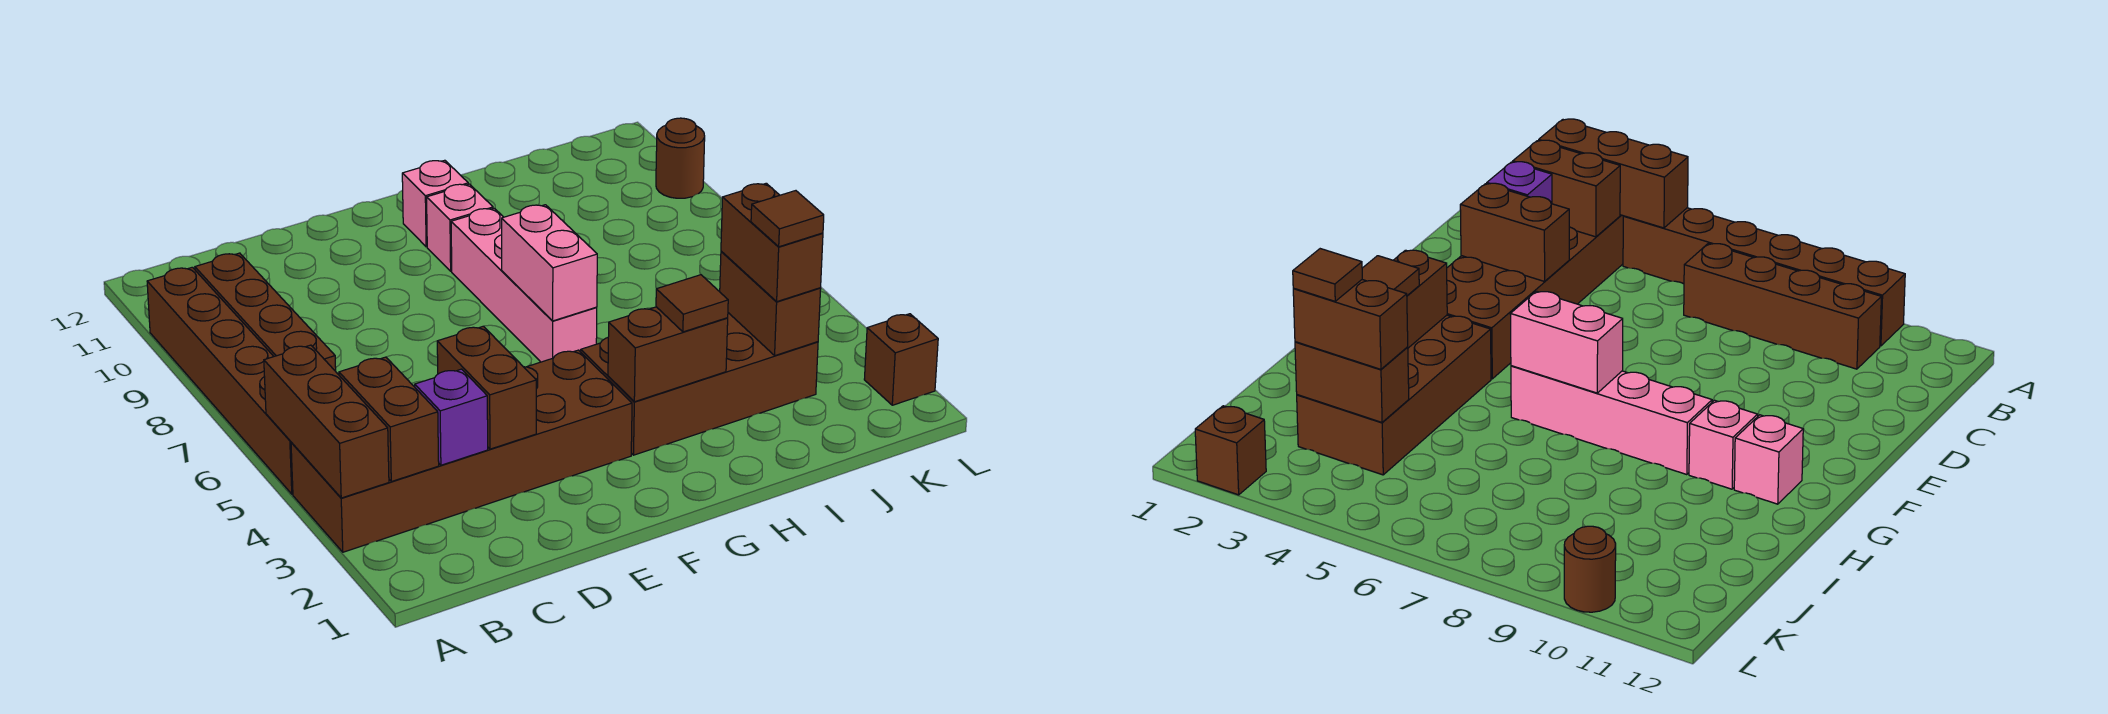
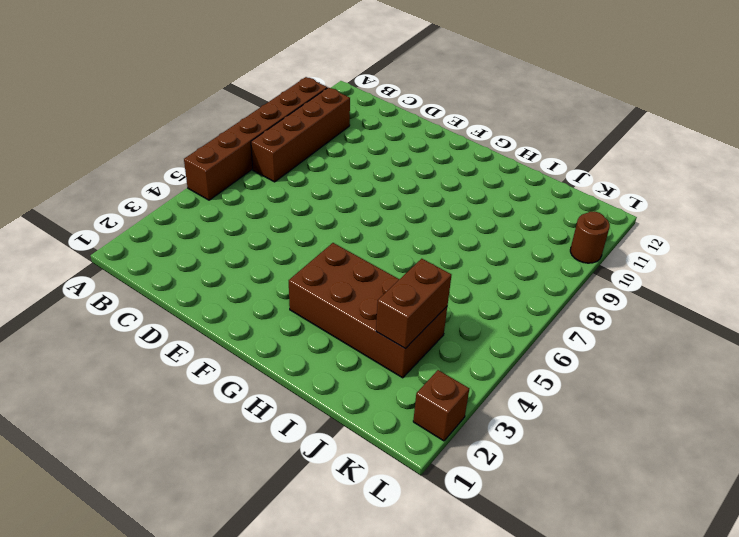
none -> brown 2x6 brick [291,350,632,552]
none -> pink 1x4 brick [451,208,597,362]
none -> pink 1x1 brick [427,184,493,271]

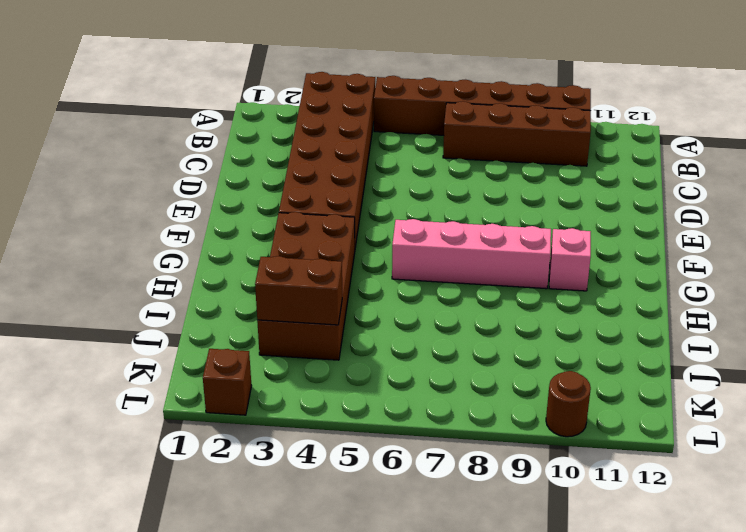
none -> pink 1x1 brick [402,160,468,247]
none -> brown 1x3 brick [264,345,389,498]
none -> brown 1x2 brick [339,357,439,482]

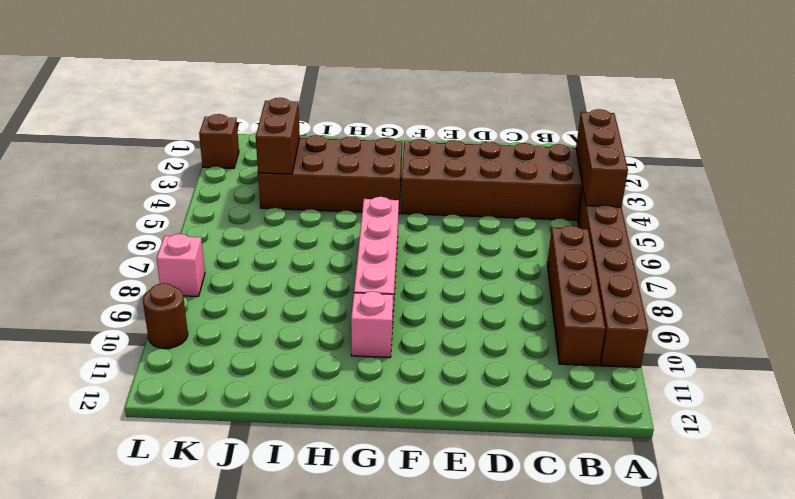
pink 1x1 brick [157,234,205,296] -> pink 1x1 brick moved to [402,160,468,247]
none -> brown 1x2 brick [339,357,439,482]
none -> purple 1x1 brick [415,369,488,465]
none -> brown 1x2 brick [437,326,536,449]

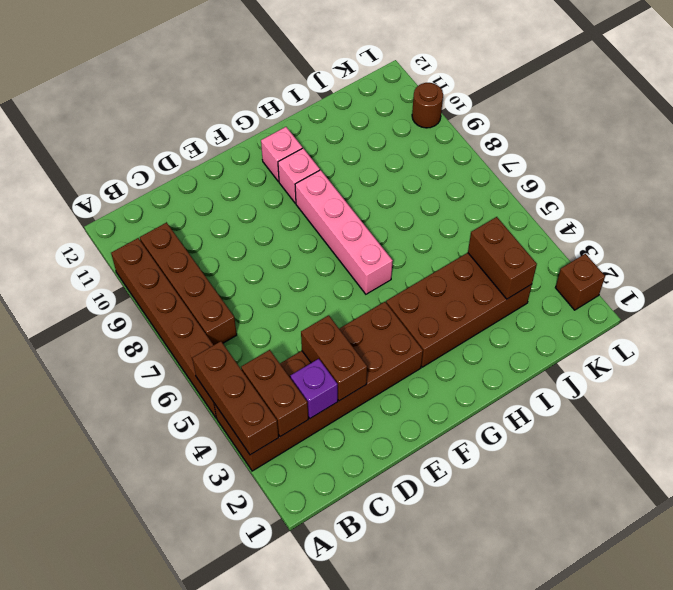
none -> brown 1x2 brick [608,307,728,402]
none -> pink 1x2 brick [502,205,597,321]
none -> brown 1x1 tile [656,275,728,332]

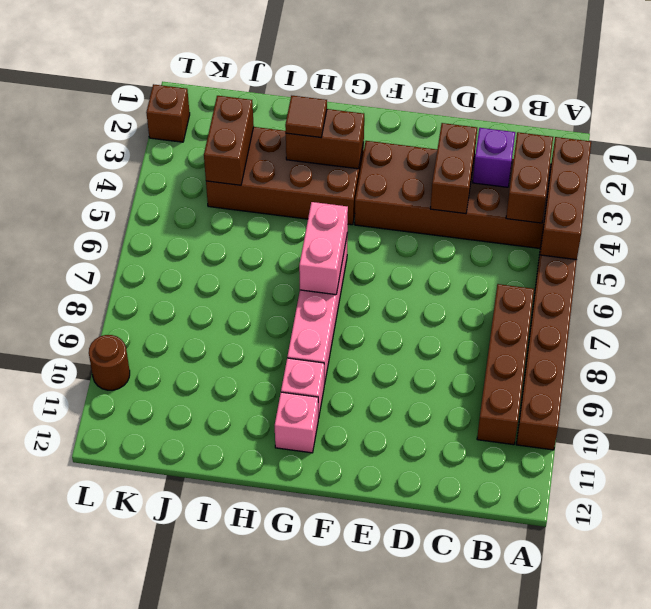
none -> brown 1x2 brick [721,183,823,302]
none -> brown 1x1 tile [751,191,824,247]

